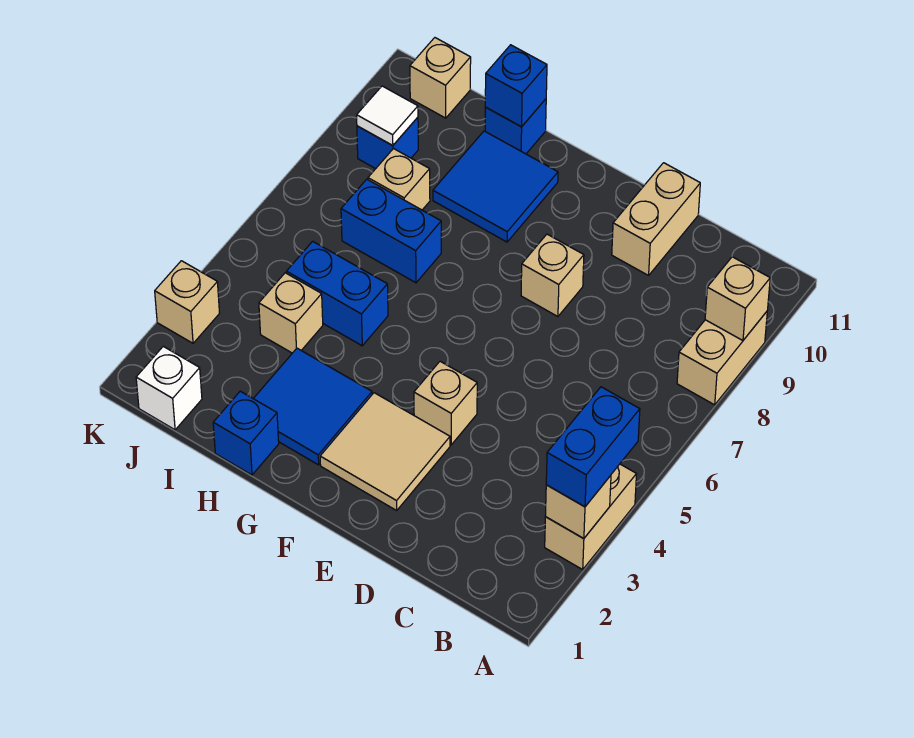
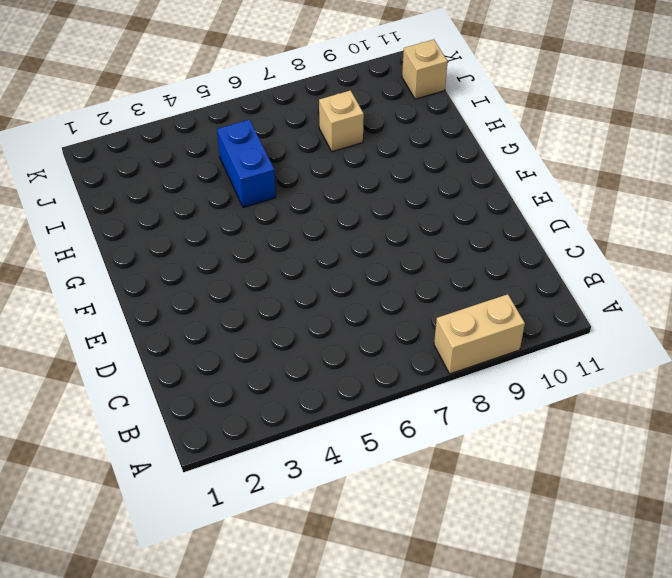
none -> tan 1x2 brick [545,464,636,570]
none -> tan 1x2 brick [612,163,700,275]
none -> tan 2x2 tile [320,393,450,510]

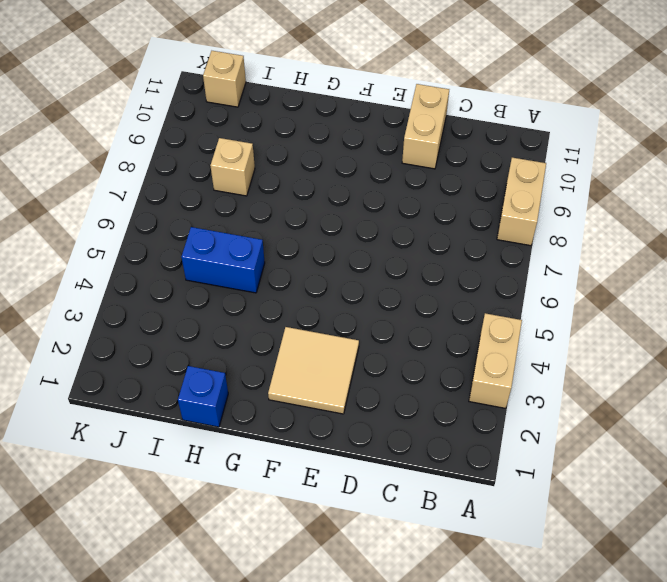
none -> tan 1x1 brick [414,361,477,445]
none -> tan 1x1 brick [521,234,584,317]
none -> blue 2x2 tile [253,348,372,465]

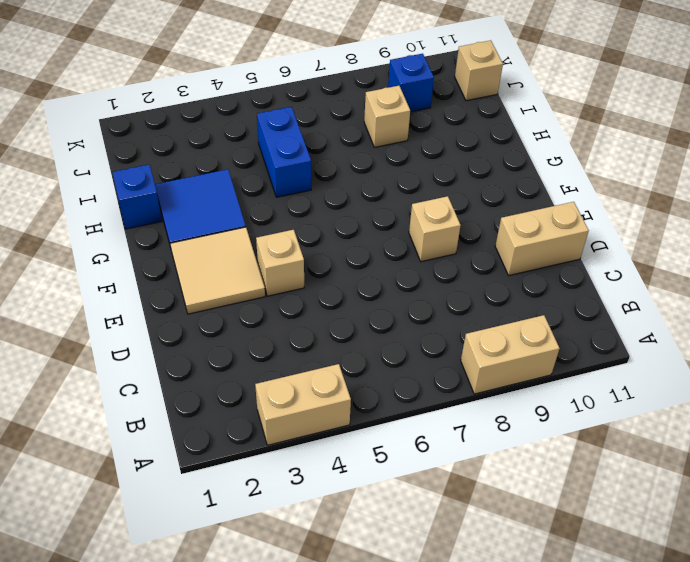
none -> blue 2x2 tile [433,131,558,242]
none -> blue 1x2 brick [341,179,441,283]
none -> blue 1x1 brick [485,99,546,154]

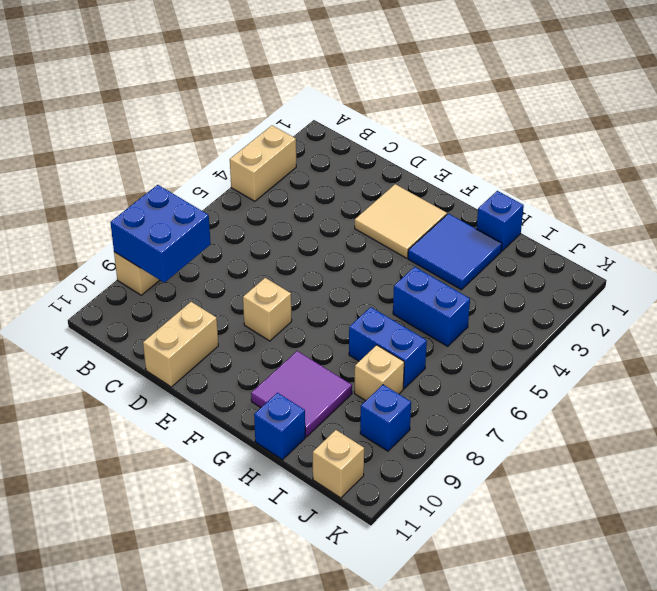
blue 2x2 brick [110,185,211,283] -> tan 1x1 brick [705,257,770,340]
purple 2x2 tile [251,351,352,437] -> blue 2x2 tile [433,131,558,242]
none -> tan 1x1 brick [414,361,477,445]
none -> tan 1x1 brick [259,273,323,353]
none -> white 1x1 brick [136,346,202,430]

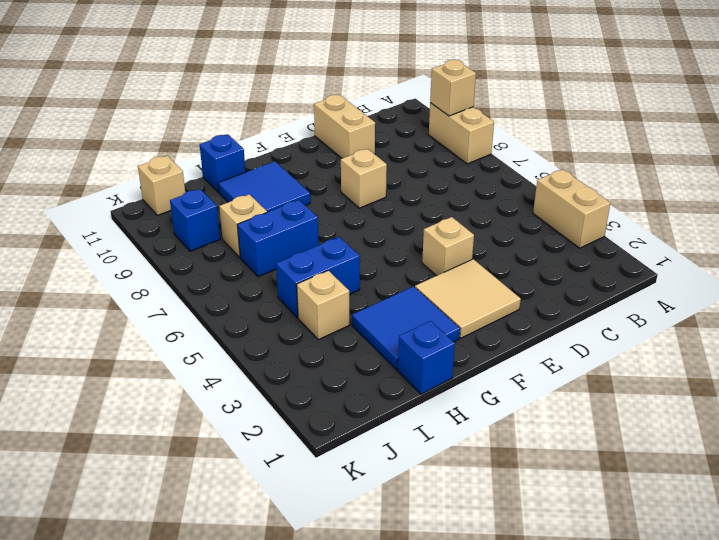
none -> white 1x1 brick [136,346,202,430]
none -> tan 1x1 brick [155,261,220,343]
none -> tan 1x1 brick [545,475,611,539]

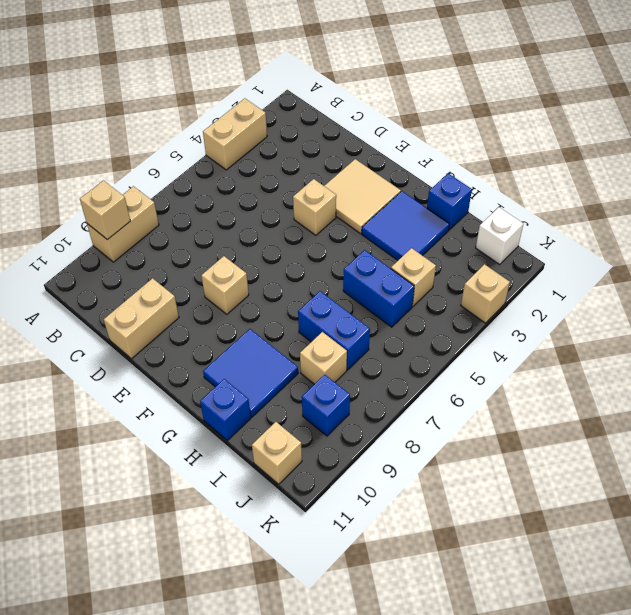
none -> tan 1x1 brick [545,475,611,539]
none -> blue 1x1 brick [485,45,547,127]
none -> white 1x1 tile [357,86,418,146]

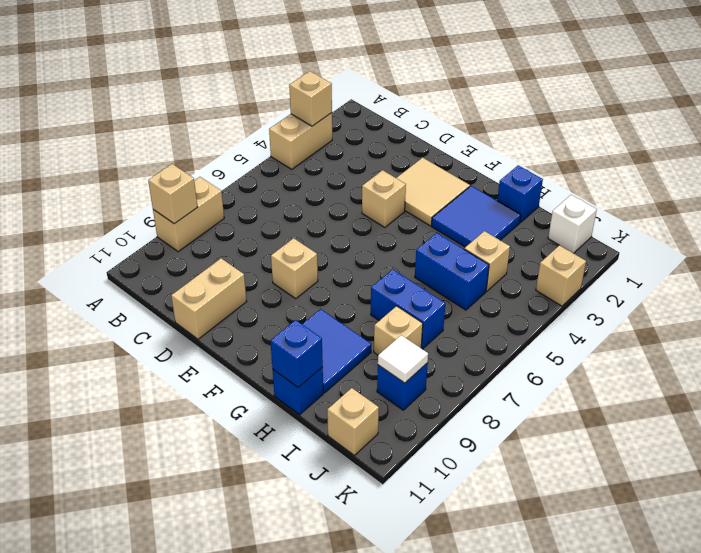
none -> blue 1x2 brick [546,387,640,507]

